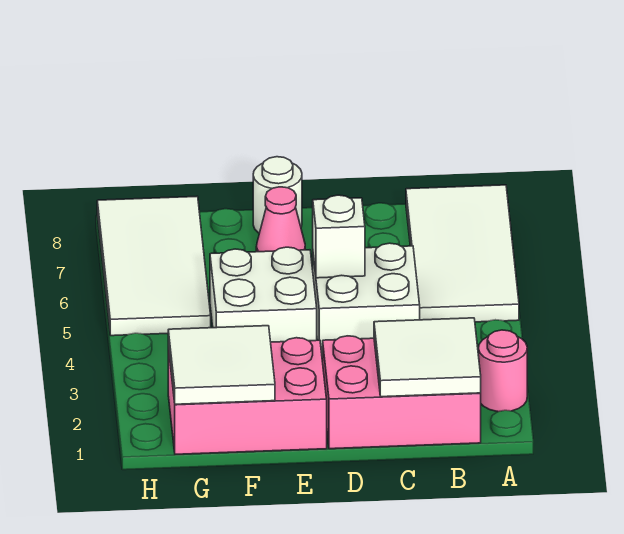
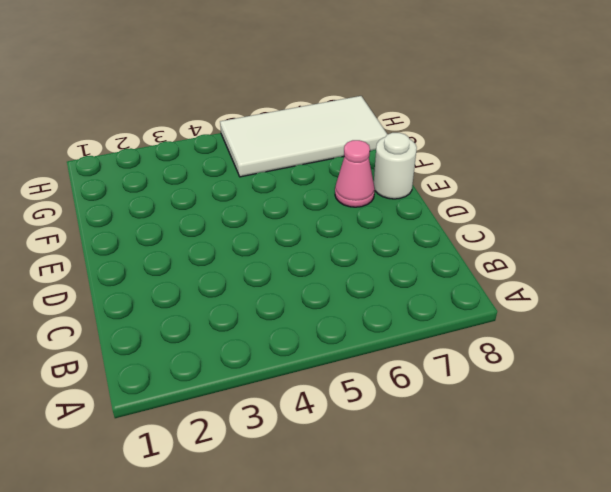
none -> pink 1x1 round brick [478,330,527,412]
none -> white 2x4 tile [406,185,519,322]
none -> pink 2x3 brick [323,336,481,449]

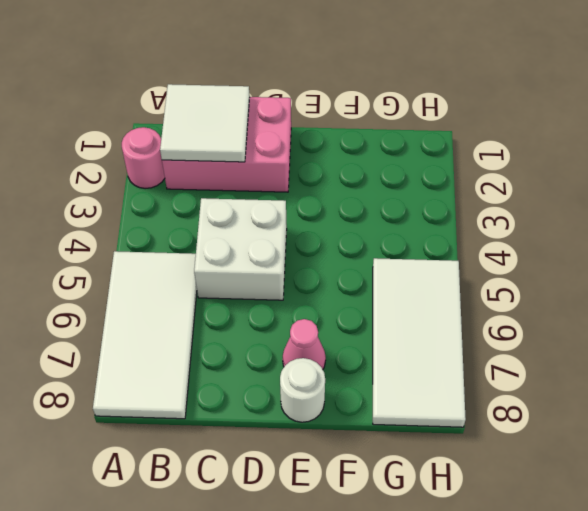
none -> pink 2x3 brick [168,338,327,454]
none -> white 2x2 brick [210,247,317,342]
none -> white 1x1 brick [313,195,365,278]

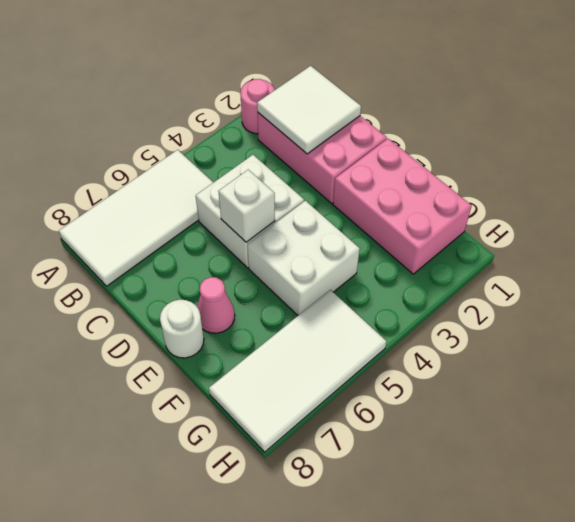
none -> white 2x2 tile [168,326,275,404]

